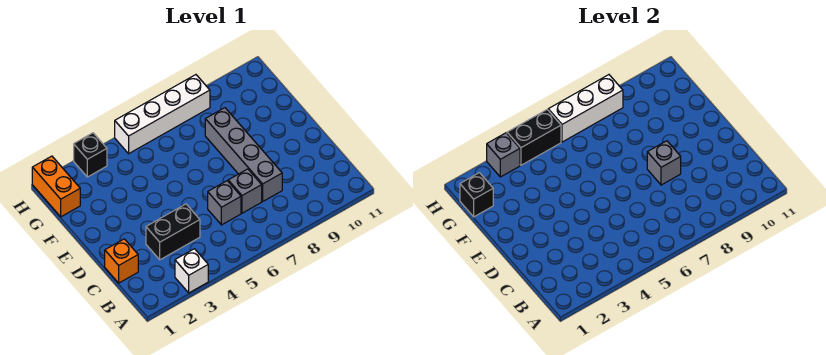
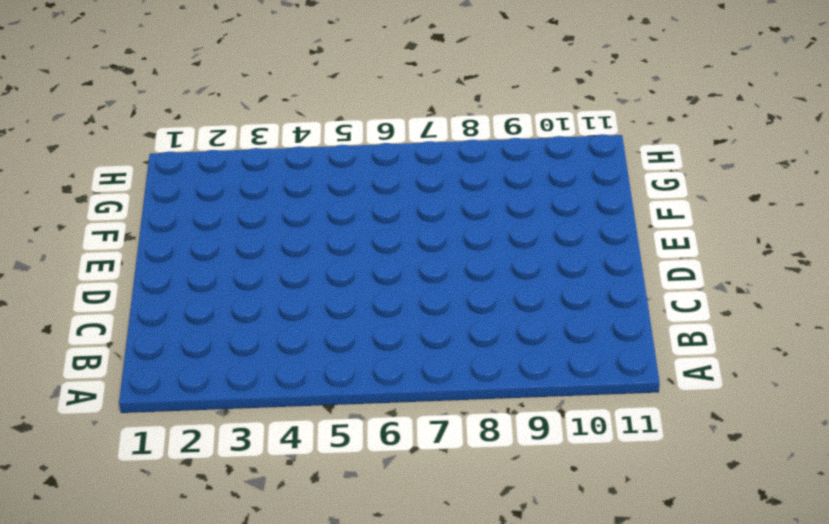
none -> white 1x1 brick [175,249,208,293]
none -> orange 1x1 brick [105,239,138,283]
none -> black 1x2 brick [146,204,200,260]

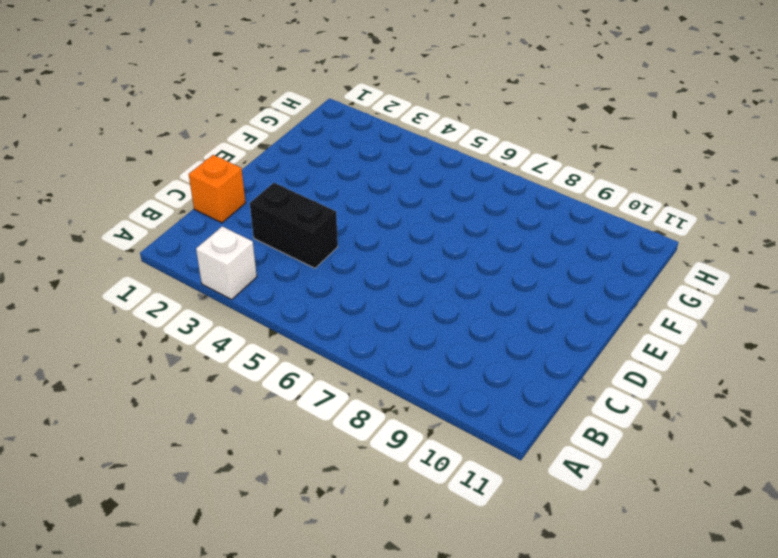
none -> grey 1x1 brick [208,181,241,225]
none -> grey 1x1 brick [228,169,262,213]
none -> grey 1x4 brick [205,108,282,201]

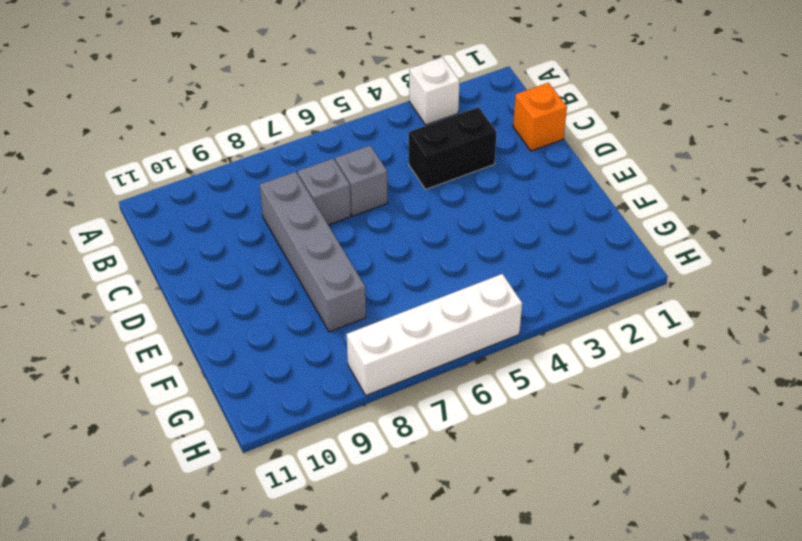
none -> orange 1x2 brick [32,156,80,217]
none -> black 1x1 brick [74,133,107,177]
none -> grey 1x1 brick [647,141,681,185]

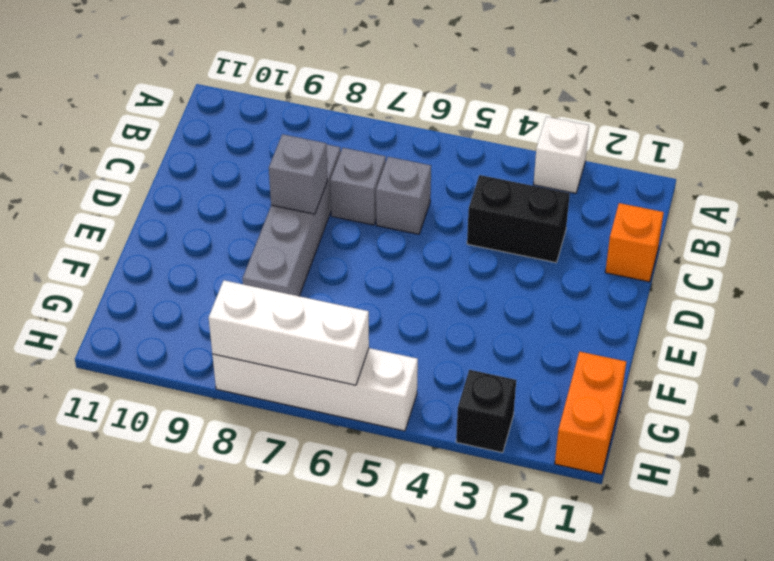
none -> black 1x1 brick [460,173,493,217]
none -> grey 1x1 brick [487,133,520,177]
none -> black 1x2 brick [507,110,561,165]

